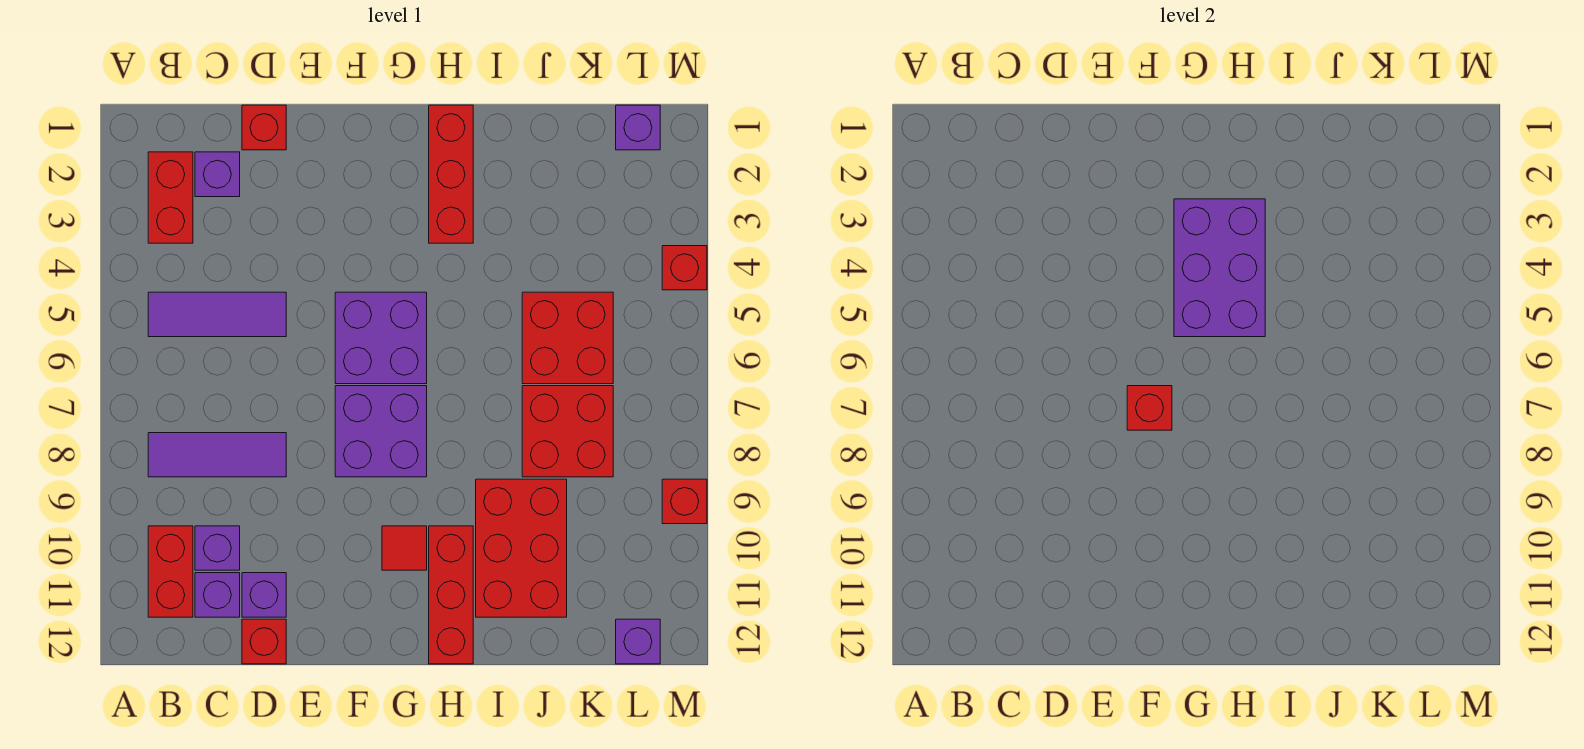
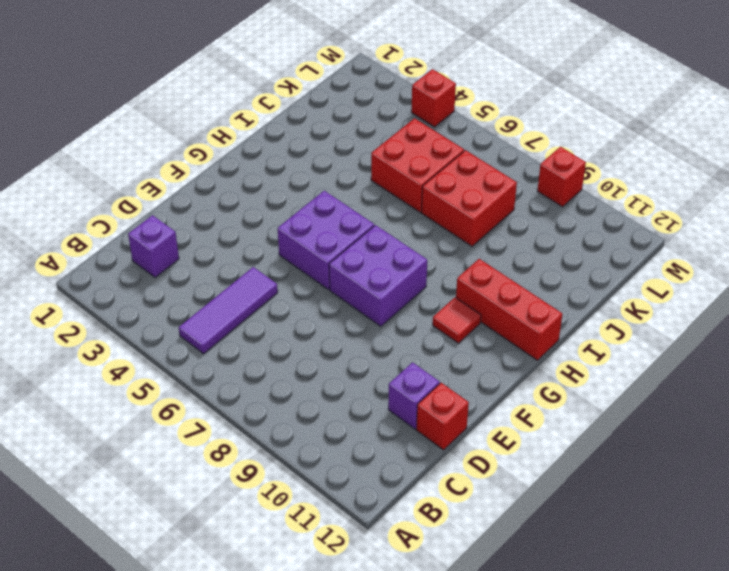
none -> red 1x2 brick [148,152,193,243]
none -> purple 1x3 tile [148,433,286,477]
none -> red 1x2 brick [148,526,193,617]

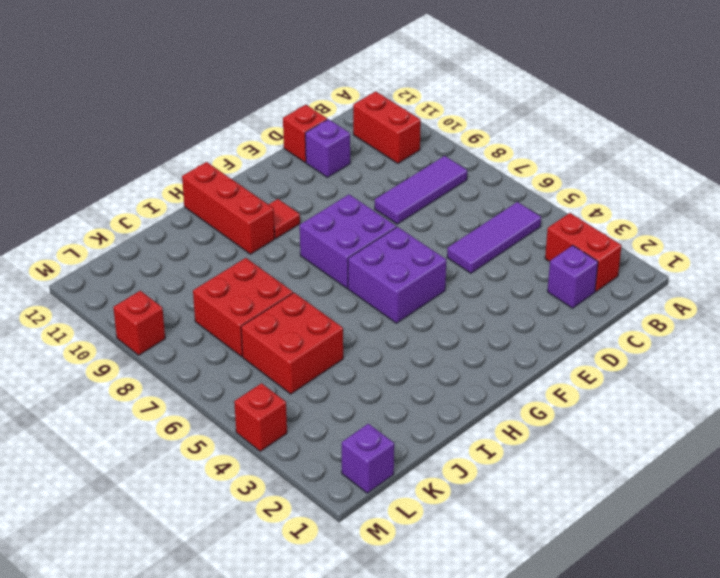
none -> purple 1x1 brick [195,526,240,570]
none -> purple 1x1 brick [195,573,240,617]
none -> red 1x1 brick [242,105,286,150]

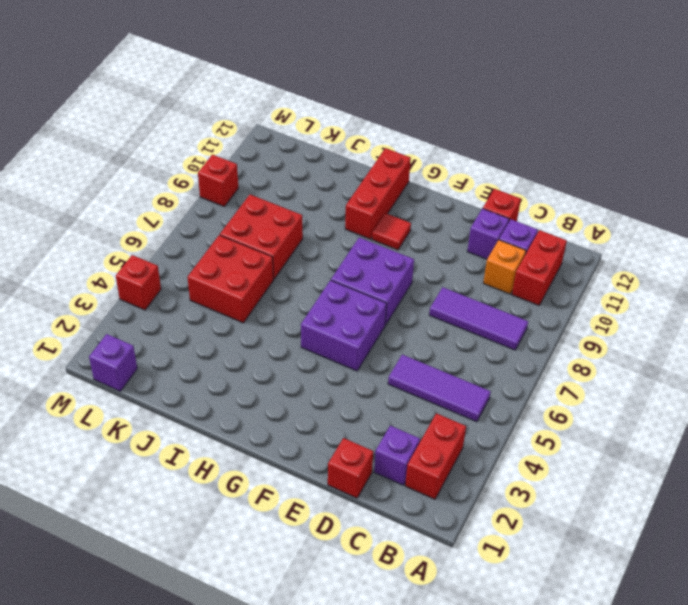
orange 1x1 brick [483,240,526,294] -> purple 1x1 brick [195,526,240,570]
none -> red 1x3 brick [429,105,473,243]
none -> red 2x3 brick [476,479,567,617]
none -> purple 1x1 brick [616,619,660,664]

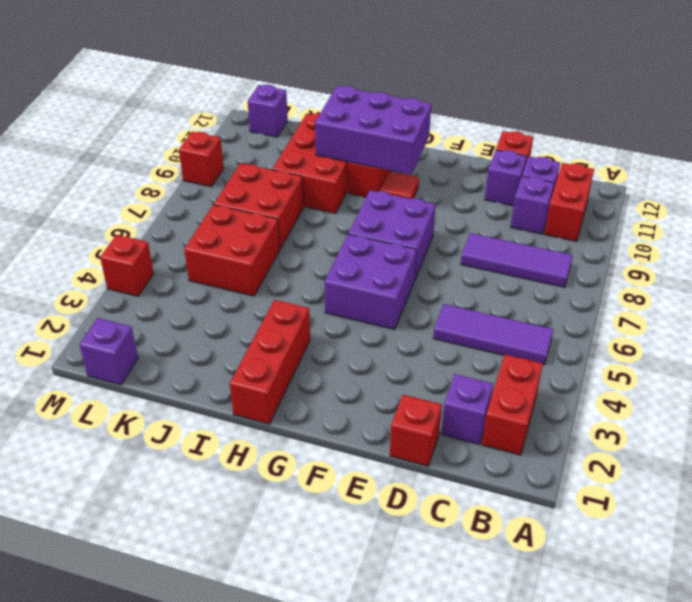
purple 2x3 brick [315,86,431,175] -> purple 2x3 brick turned to [1174,199,1265,337]
none -> red 1x1 brick [1127,386,1172,430]

